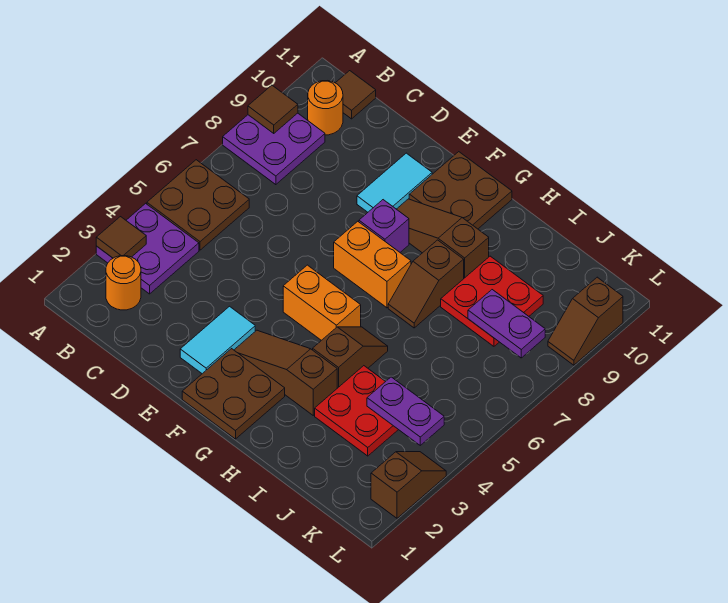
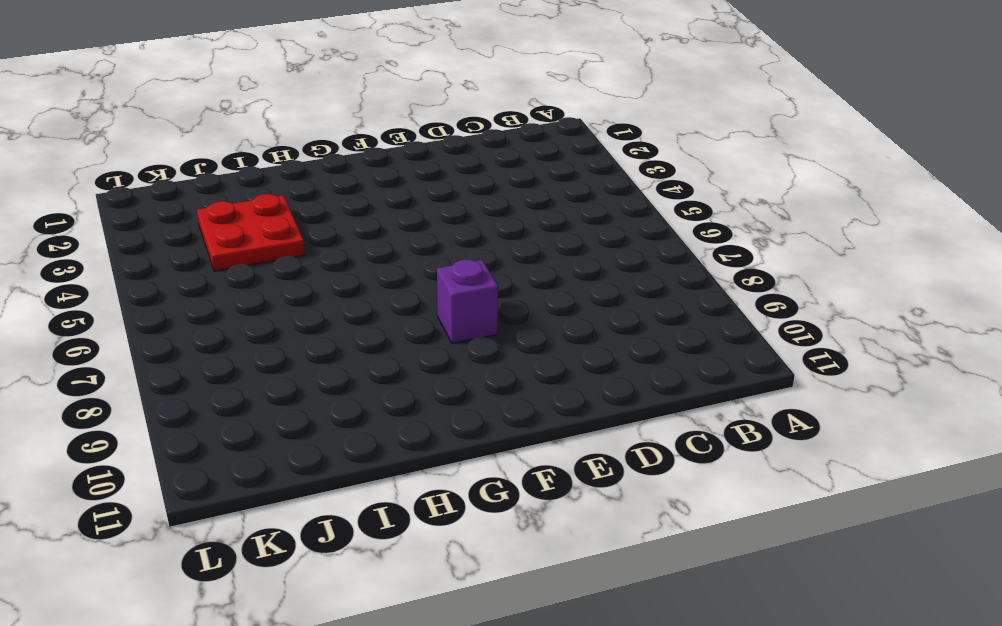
none -> purple 2x2 plate [96,203,199,294]
none -> brown 2x2 plate [147,160,249,250]
none -> purple 2x2 plate [223,113,325,185]

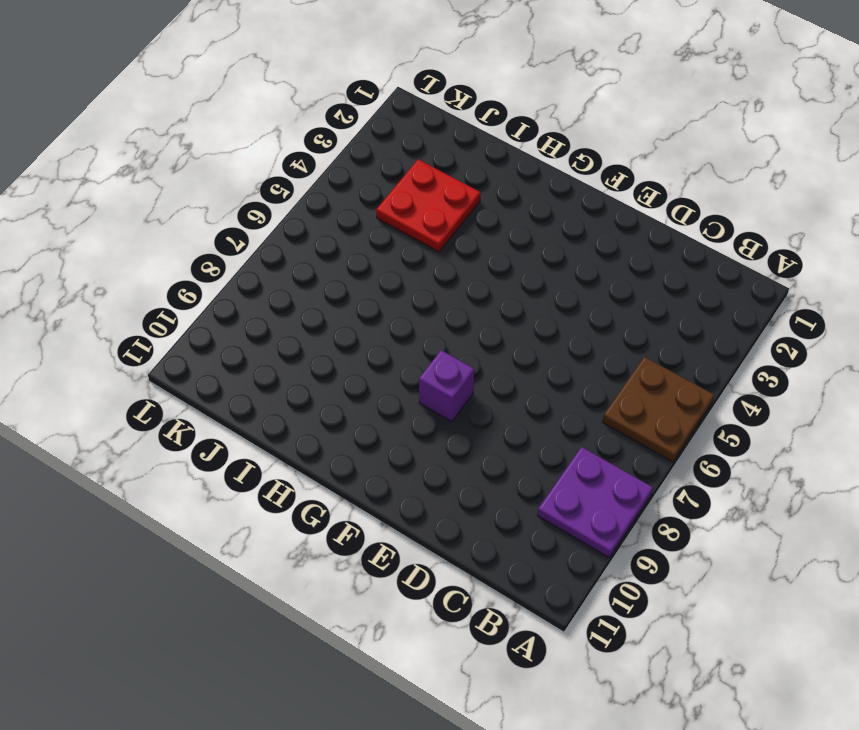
none -> purple 2x2 plate [96,203,199,294]
none -> orange 1x1 round brick [106,256,141,310]
none -> orange 1x1 round brick [308,81,343,135]

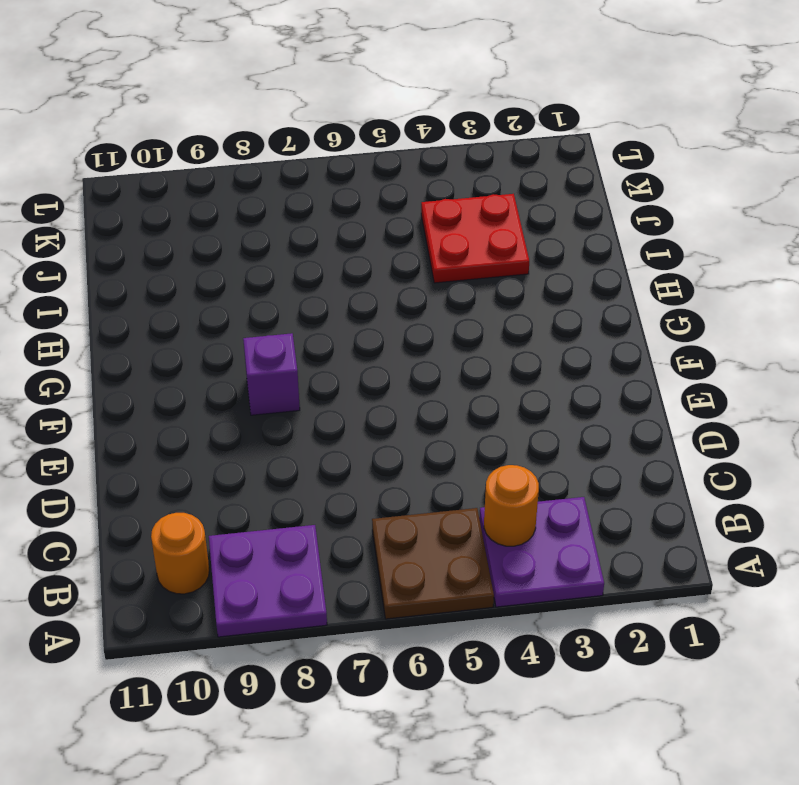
orange 1x1 round brick [484,465,539,546] -> orange 1x1 round brick moved to [106,256,141,310]
none -> brown 1x1 tile [336,71,376,119]
none -> cyan 1x2 tile [180,306,255,374]
none -> cyan 1x2 tile [357,153,432,212]

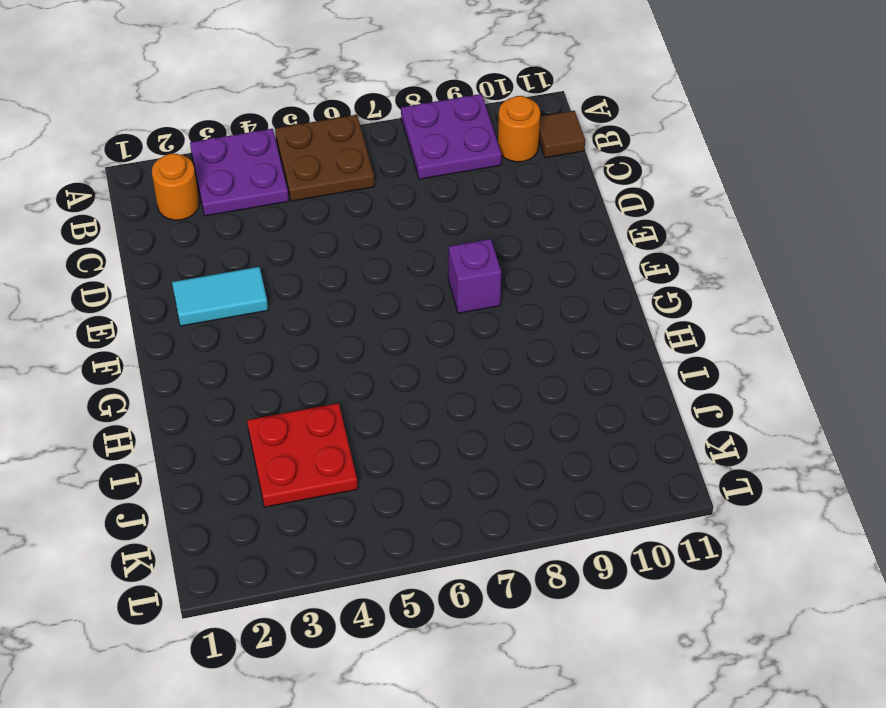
none -> cyan 1x2 tile [357,153,432,212]
none -> brown 2x2 plate [182,349,285,439]
none -> brown 1x3 slope [234,330,337,415]

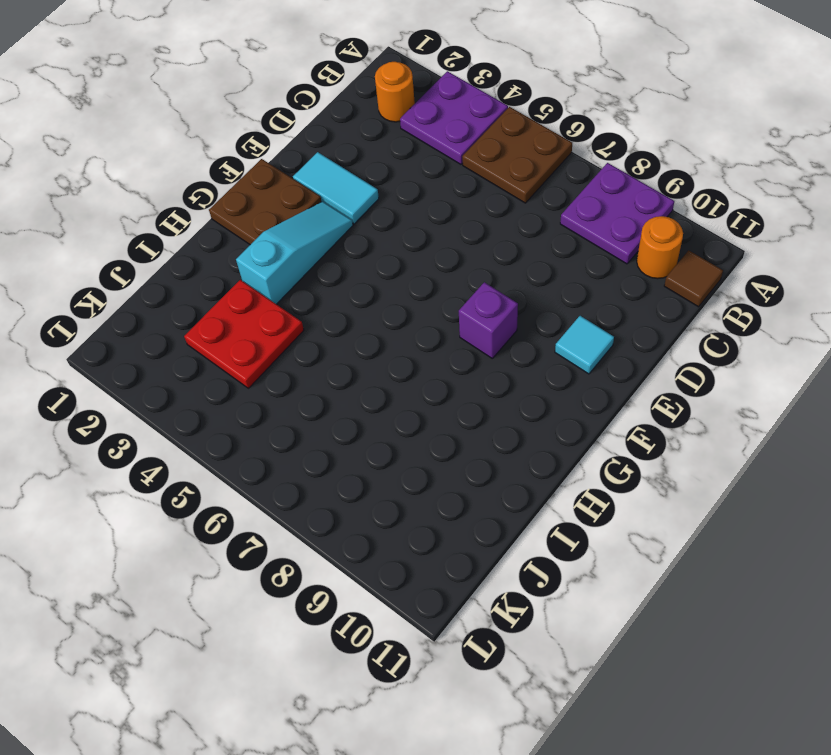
cyan 1x1 tile [555,316,614,374] -> cyan 1x2 tile [357,153,432,212]
cyan 1x3 slope [236,201,353,304] -> brown 1x3 slope [234,330,337,415]
none -> orange 1x2 brick [283,265,361,340]
none -> orange 1x2 brick [334,221,411,308]
none -> brown 1x3 slope [397,199,489,278]

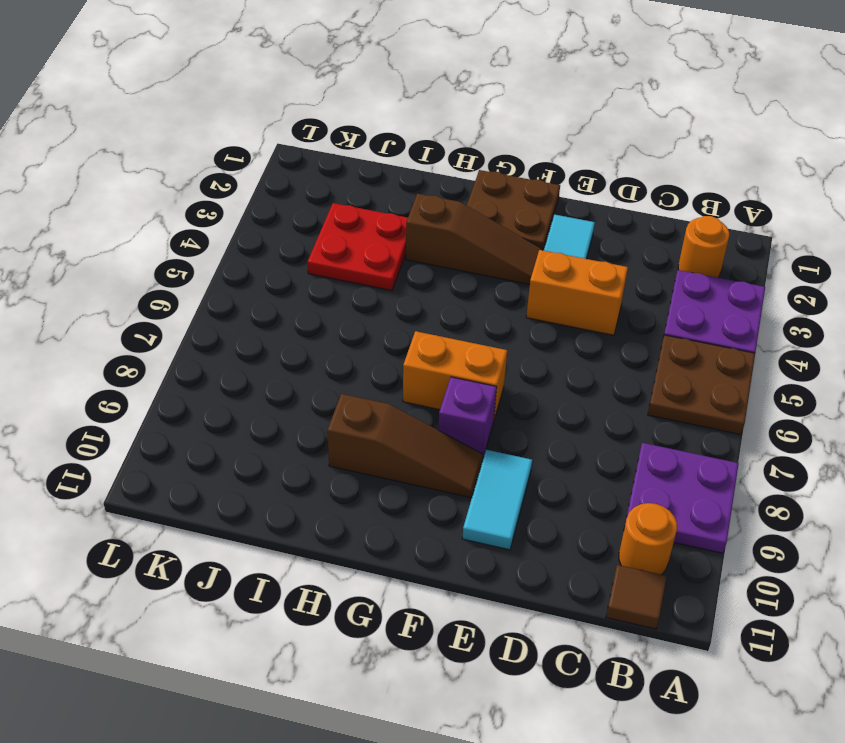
orange 1x2 brick [526,250,628,335] -> orange 1x2 brick moved to [283,265,361,340]
none -> brown 2x2 plate [409,152,512,229]
none -> brown 1x2 slope [313,327,388,388]
none -> brown 1x2 slope [388,240,464,328]

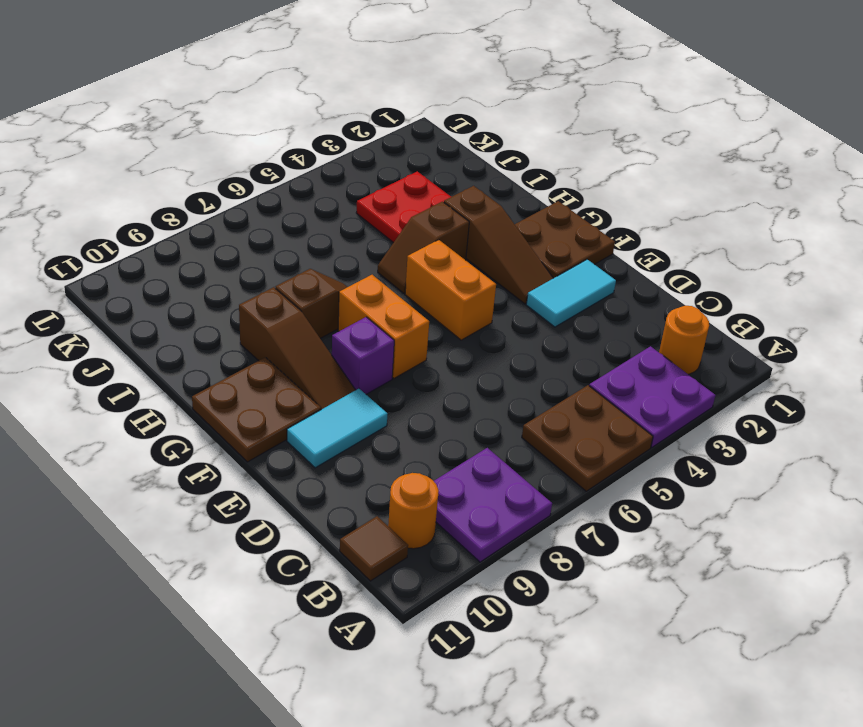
none -> red 2x2 plate [441,256,543,346]
none -> brown 1x2 slope [371,452,446,518]
none -> brown 1x2 slope [548,277,623,365]

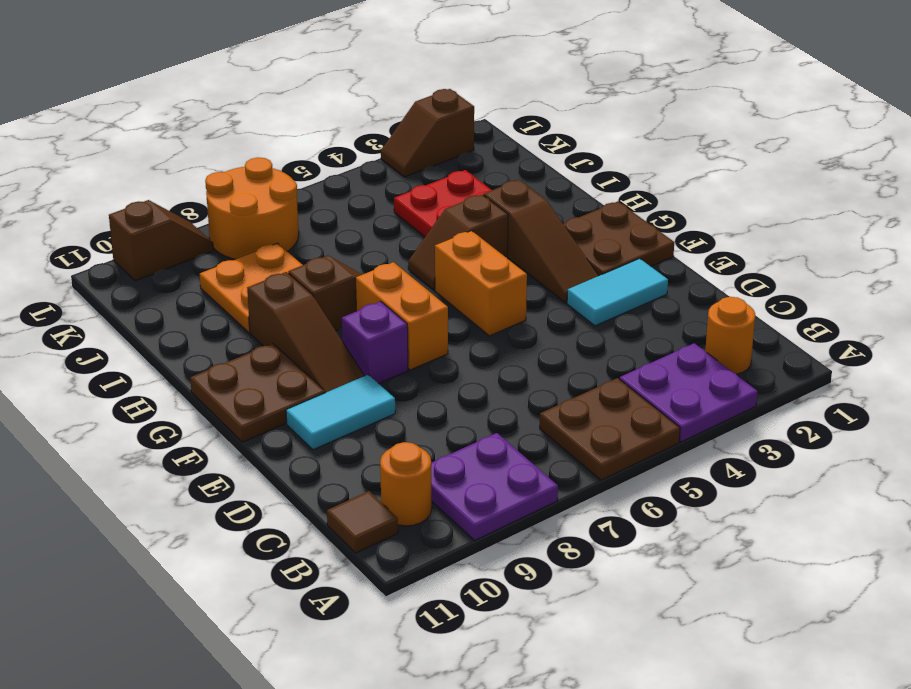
orange 2x2 plate [200,243,302,332] -> red 2x2 plate [441,256,543,346]
orange 2x2 round brick [205,157,299,259] -> none
none -> brown 1x1 tile [96,217,146,258]
none -> brown 1x1 tile [248,85,298,133]
none -> purple 1x2 plate [367,377,444,445]

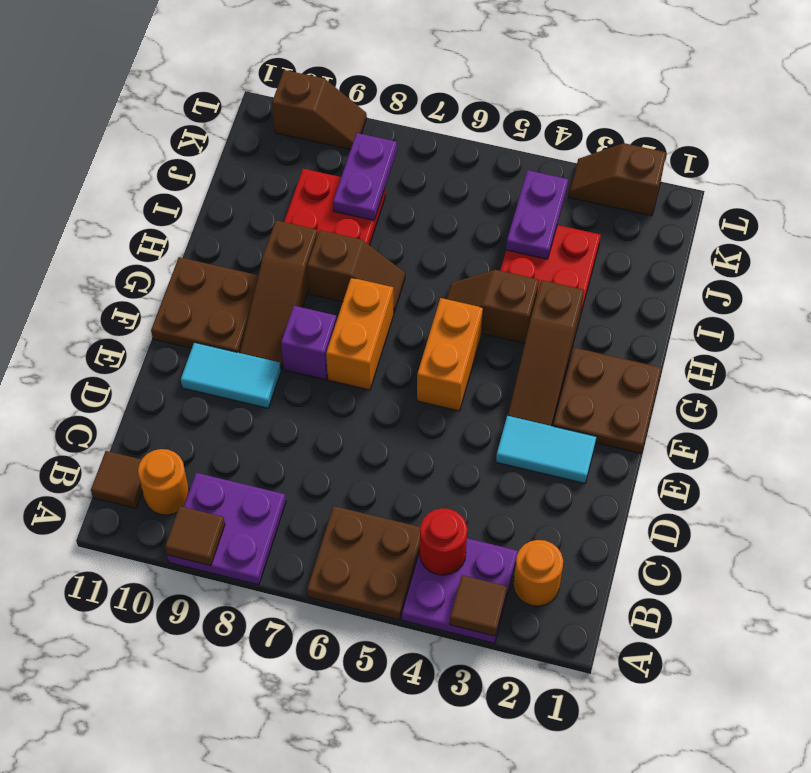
red 1x1 round brick [420,508,467,575] -> none

